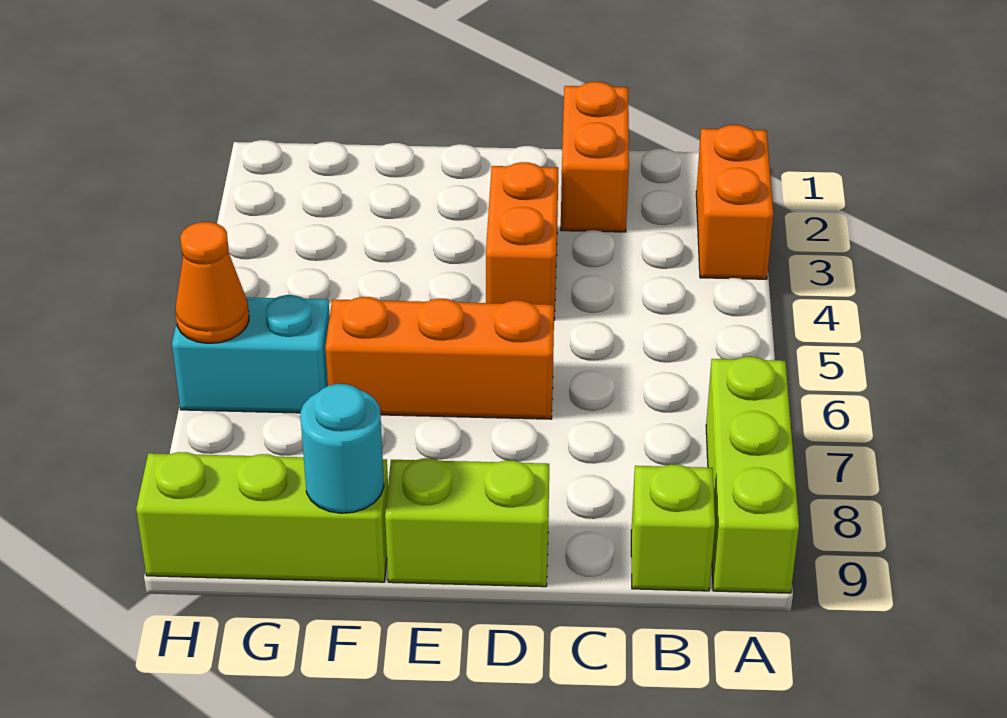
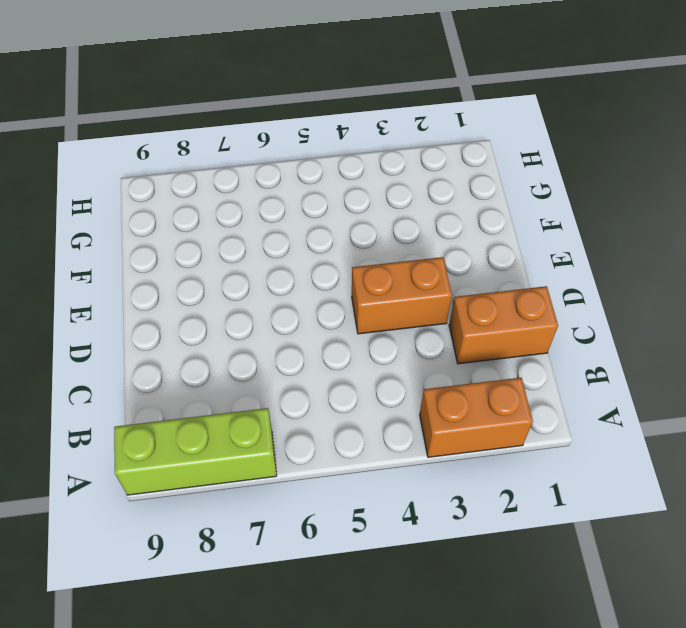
none -> lime 1x1 brick [631,465,715,591]
none -> orange 1x3 brick [325,297,554,419]

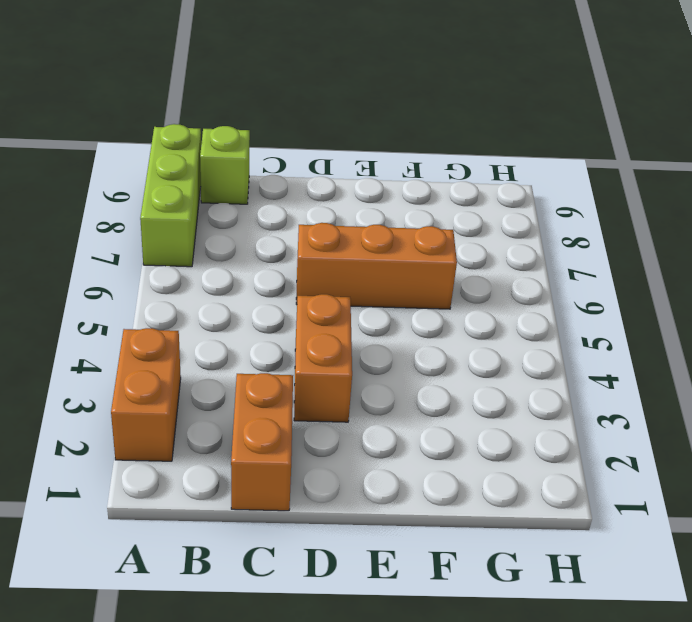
none -> lime 1x2 brick [385,458,549,587]
none -> lime 1x3 brick [136,452,388,582]

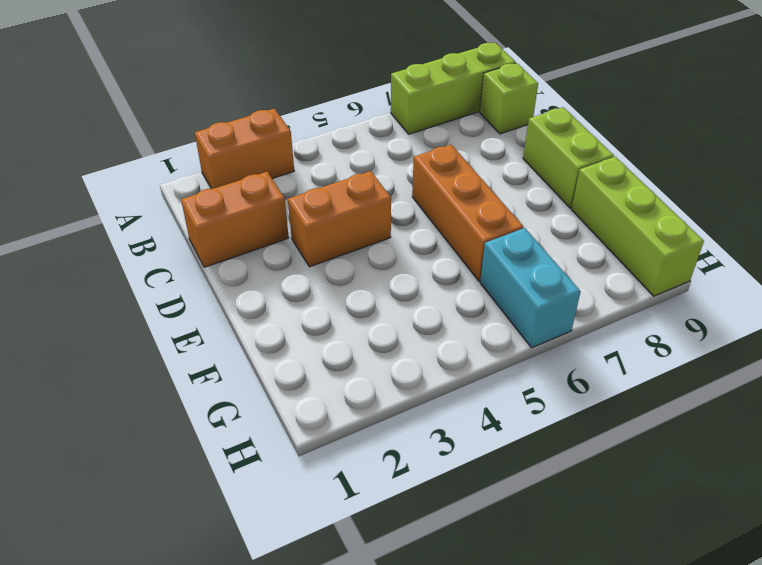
none -> cyan 1x1 round brick [300,384,384,513]
none -> orange 1x1 cone [176,222,249,343]

